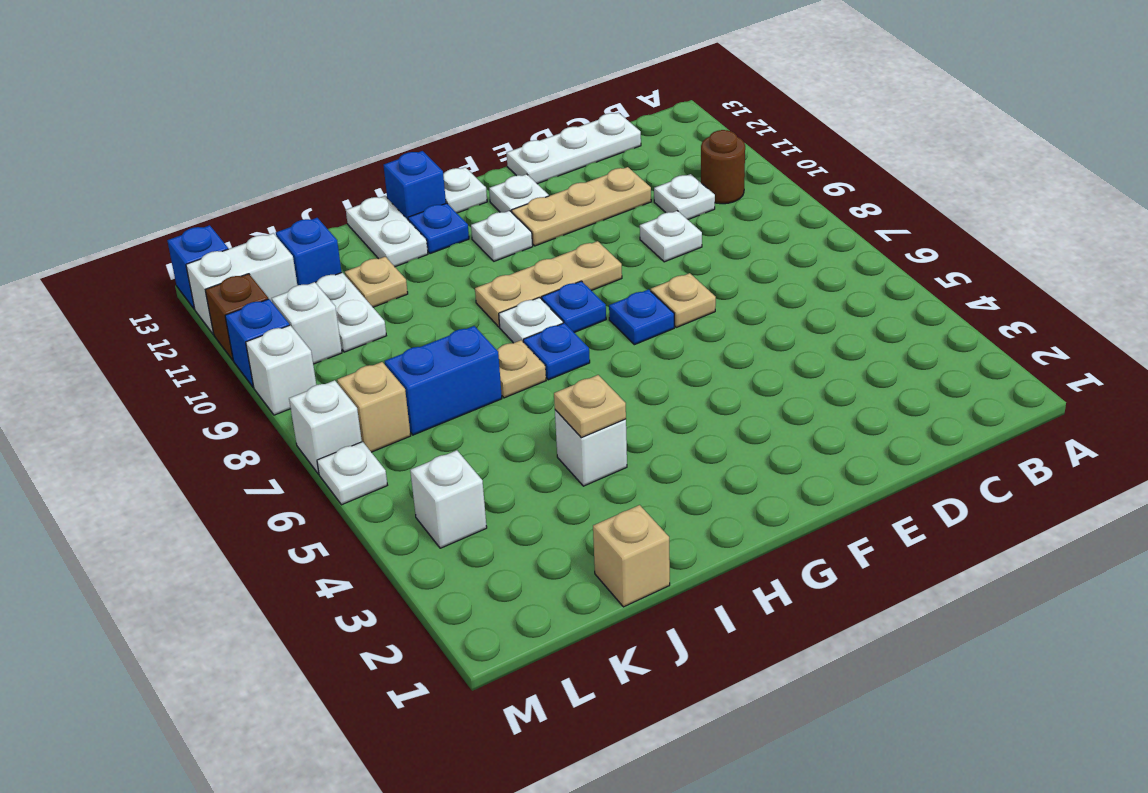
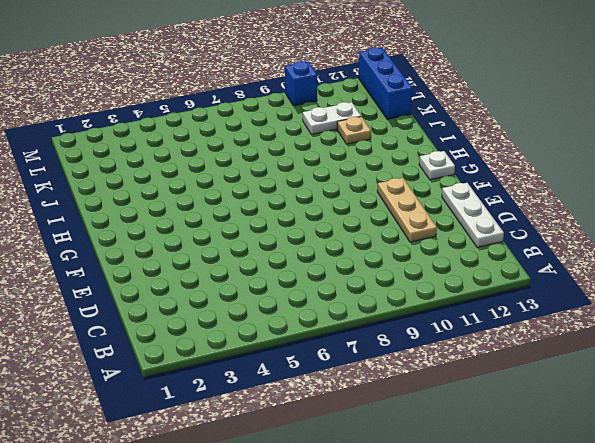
blue 1x3 brick [359,47,412,119] -> blue 1x1 brick [167,225,228,309]
none -> brown 1x1 round brick [701,130,745,204]
none -> white 1x1 plate [654,174,715,220]
none -> white 1x1 plate [640,211,702,262]
none -> tan 1x1 plate [651,273,716,327]

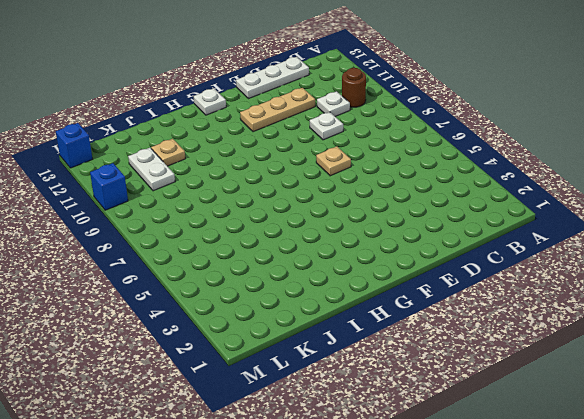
none -> blue 1x1 plate [609,289,674,345]
none -> tan 1x3 plate [475,241,622,327]
none -> white 1x1 plate [489,174,549,212]
none -> blue 1x1 plate [542,281,606,332]

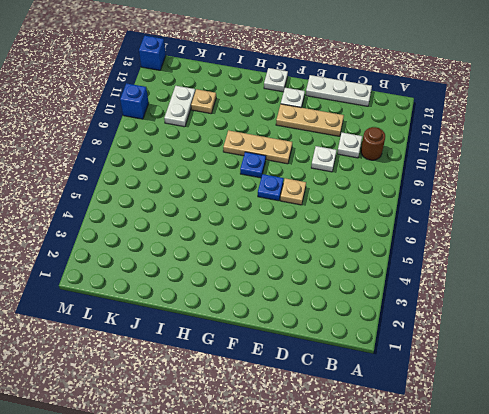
none -> white 1x1 plate [471,211,533,261]
none -> blue 1x1 plate [523,323,590,380]
none -> white 1x1 plate [499,297,563,343]
none -> blue 1x1 plate [408,203,469,254]

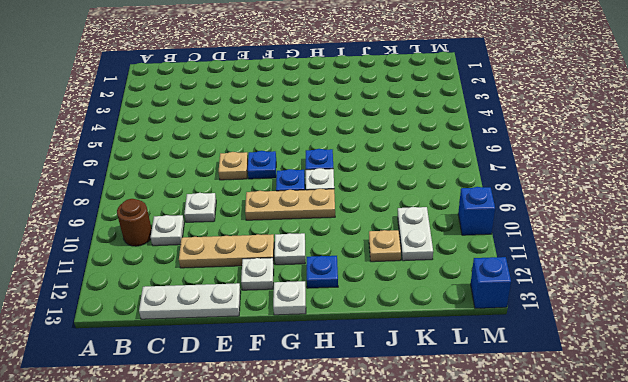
none -> blue 1x1 brick [384,151,446,220]
none -> white 1x1 brick [555,410,627,486]
none -> tan 1x1 plate [497,340,546,398]
none -> white 1x2 plate [346,196,428,267]

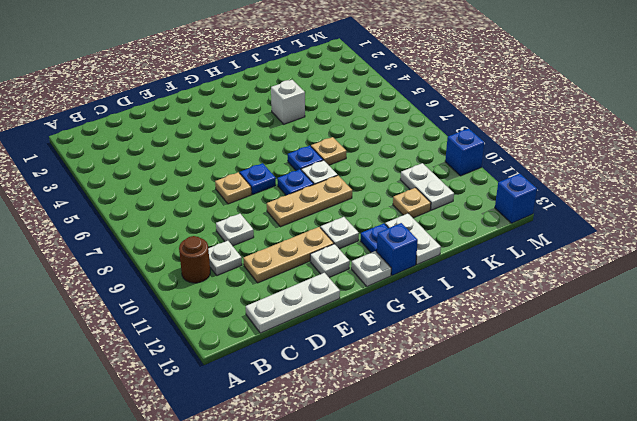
none -> tan 1x1 brick [593,505,670,607]
none -> blue 1x2 brick [385,326,502,435]
none -> blue 1x1 brick [276,218,342,285]
none -> white 1x1 brick [410,450,487,548]

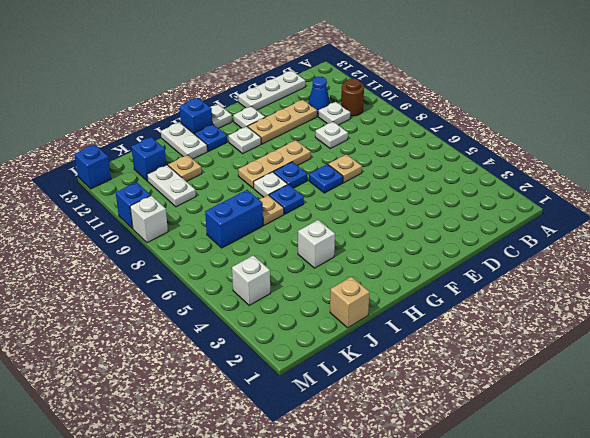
blue 1x1 cone [308,77,330,114] -> none
none -> tan 1x1 brick [337,362,411,452]
none -> white 1x1 brick [272,282,342,364]
none -> white 1x2 brick [186,233,297,334]
none -> white 1x1 plate [317,442,387,505]

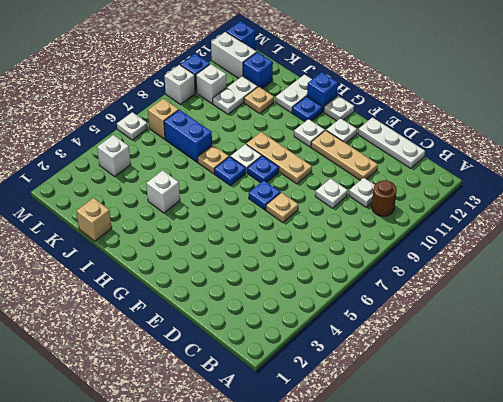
none -> white 1x1 brick [289,380,362,474]
none -> brown 1x1 brick [205,274,268,360]
none -> tan 1x1 plate [554,375,626,438]

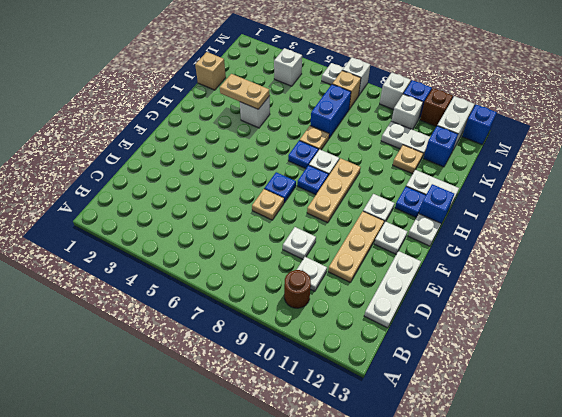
tan 1x2 plate [220,74,270,109] -> tan 1x1 plate [554,375,626,438]

